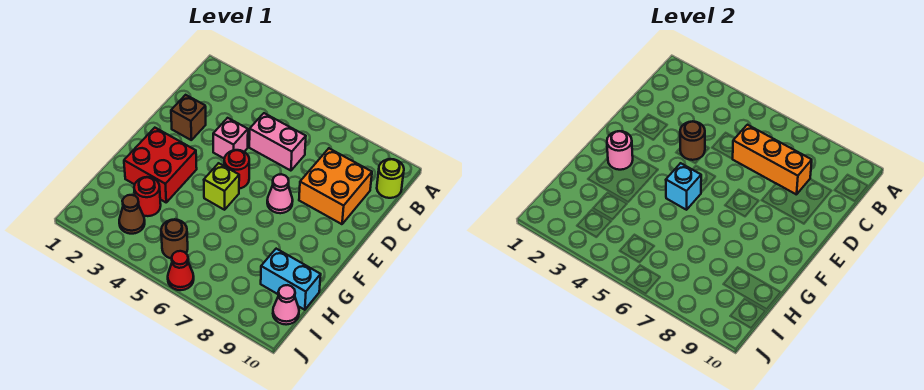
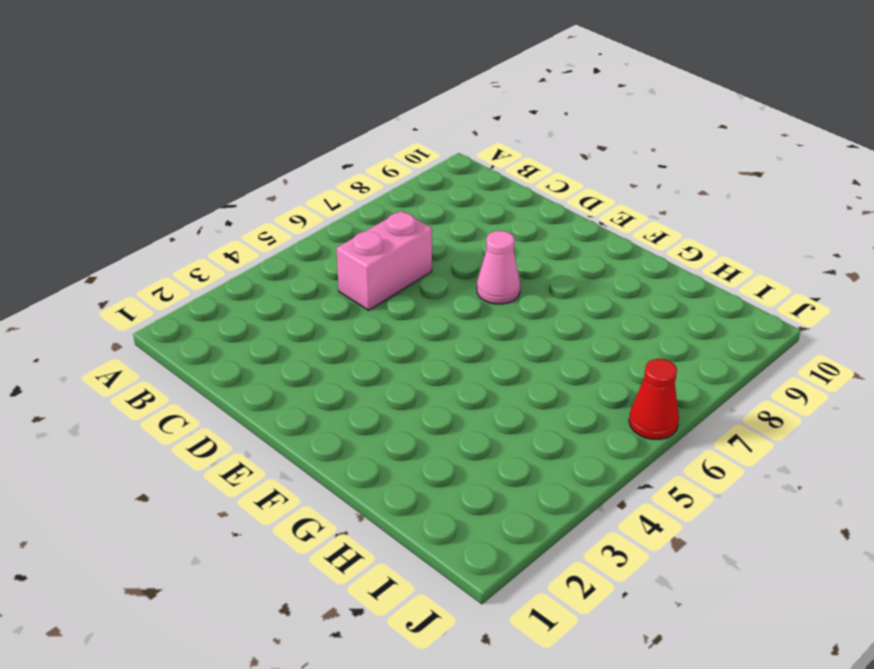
none -> lime 1x1 round brick [377,159,404,198]
none -> orange 2x2 brick [299,148,372,224]
none -> brown 1x1 brick [171,95,206,140]

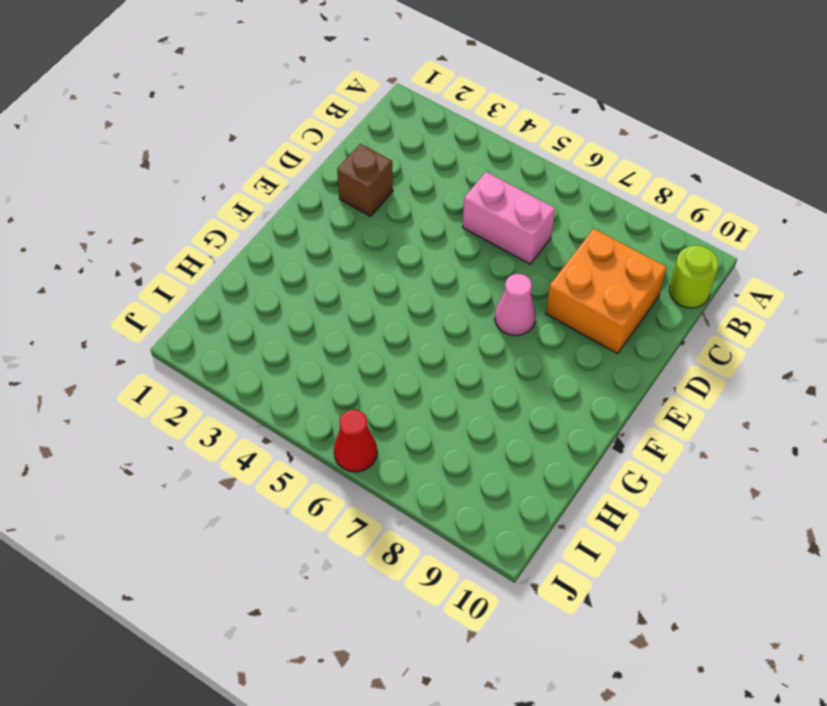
none -> pink 1x1 brick [213,118,248,159]
none -> red 1x1 round brick [224,150,249,189]
none -> red 2x2 brick [124,128,197,202]

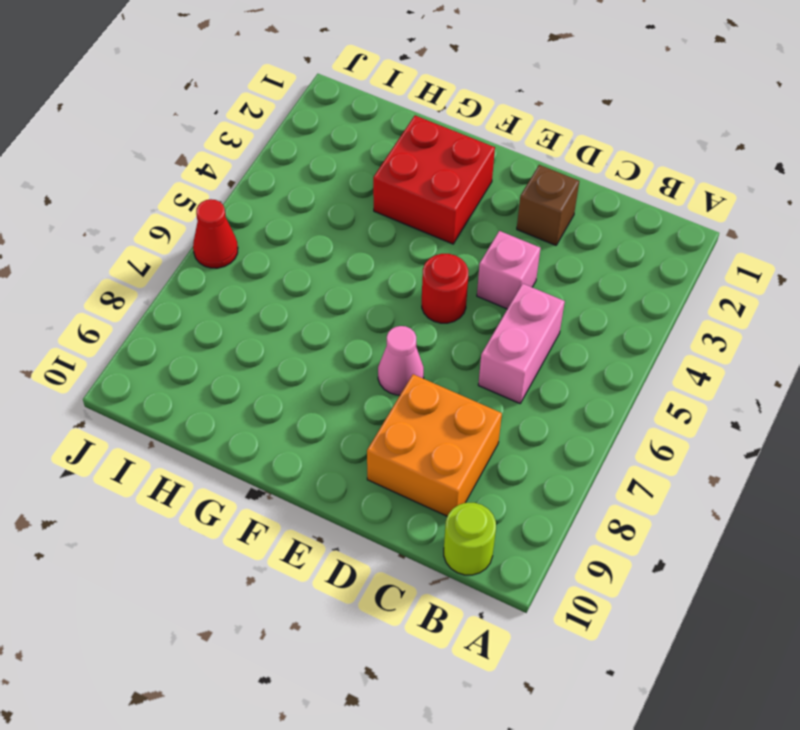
none -> lime 1x1 brick [204,163,239,210]
none -> red 1x1 round brick [134,177,161,216]
none -> cyan 1x2 brick [261,249,321,310]

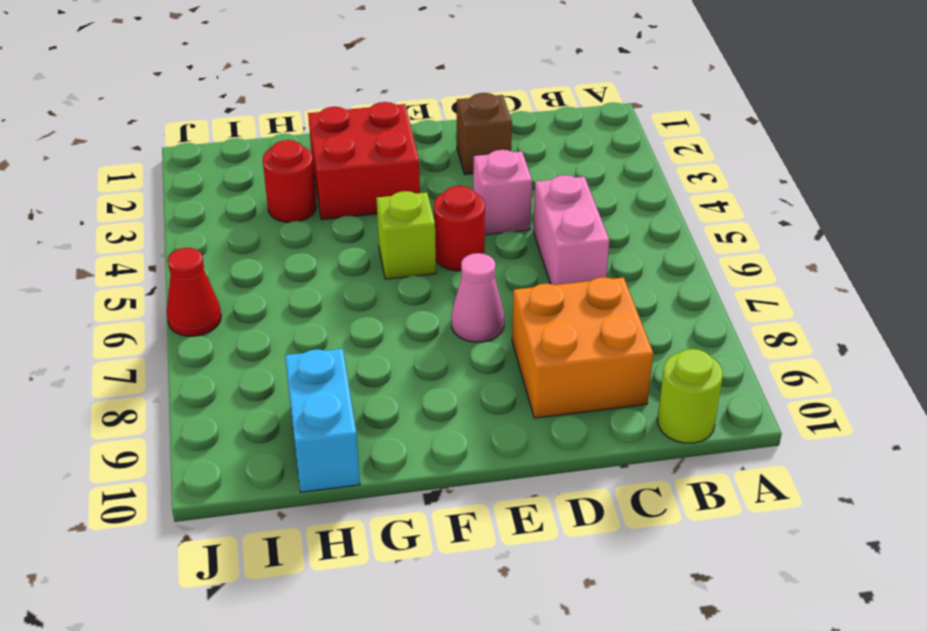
none -> brown 1x1 cone [119,195,145,234]
none -> brown 1x1 round brick [161,219,188,259]
none -> pink 1x1 cone [273,285,299,325]

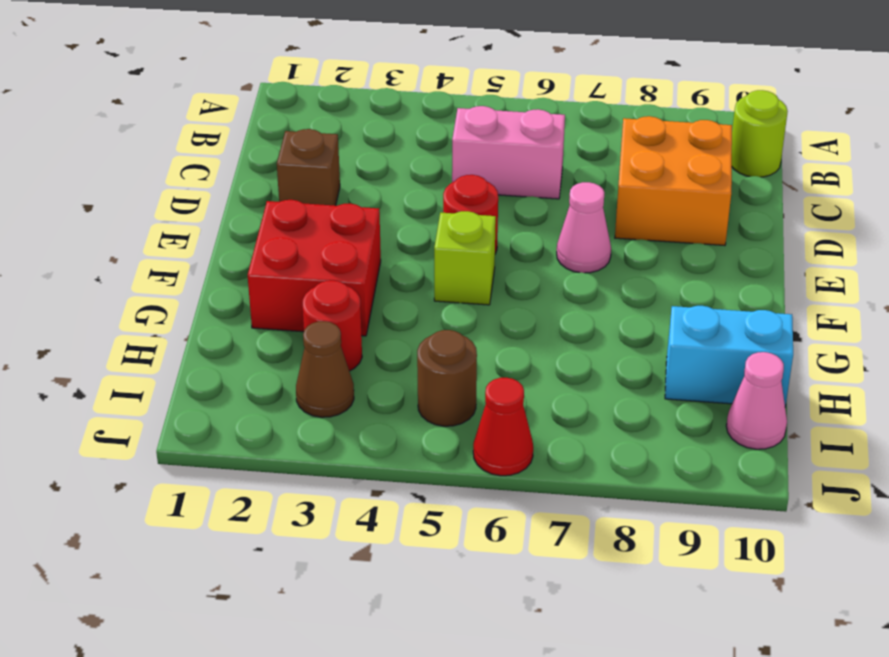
none -> pink 1x1 brick [213,118,248,159]
none -> orange 1x3 brick [733,125,812,195]
none -> brown 1x1 round brick [680,122,705,160]

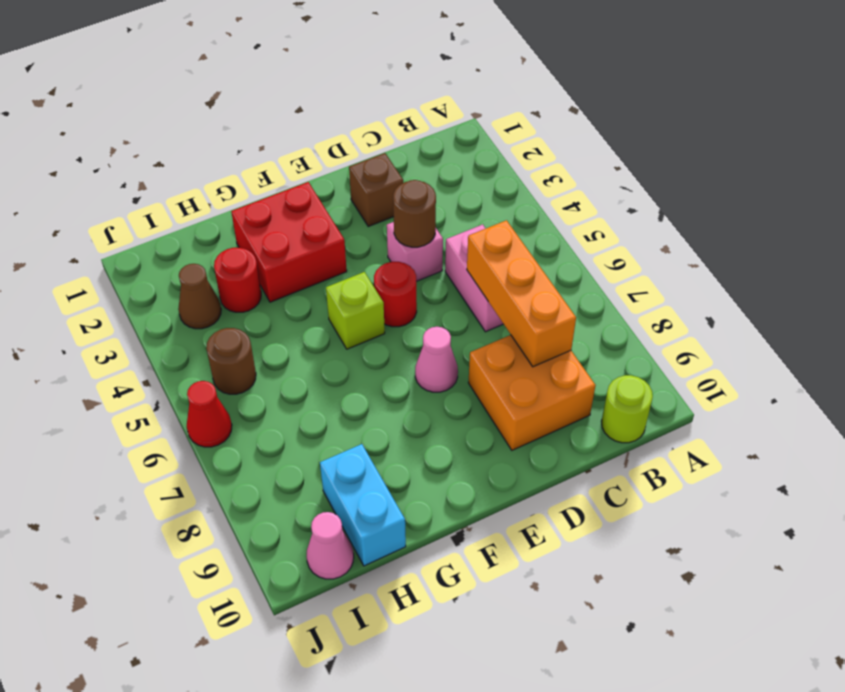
none -> pink 1x1 round brick [607,131,633,170]
none -> cyan 1x1 brick [666,163,701,210]

